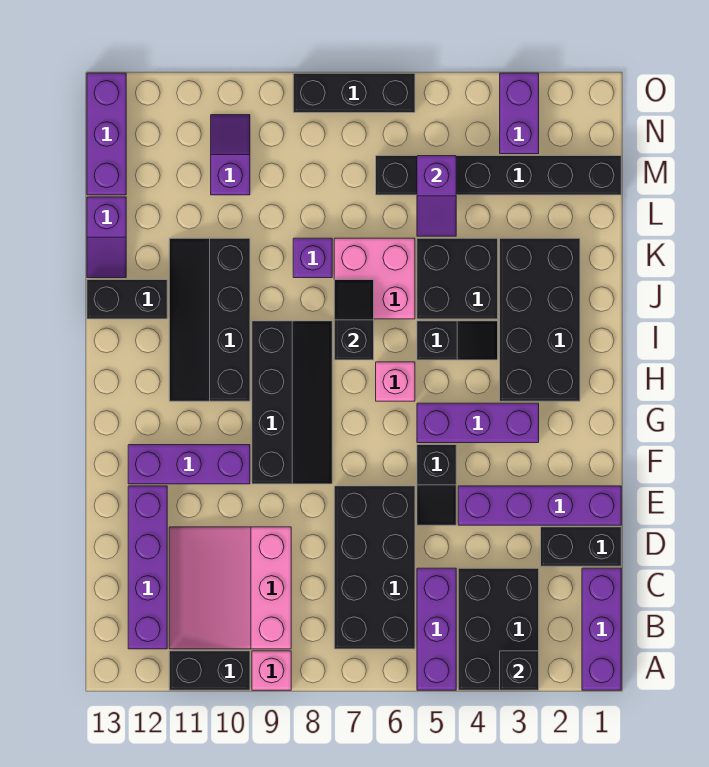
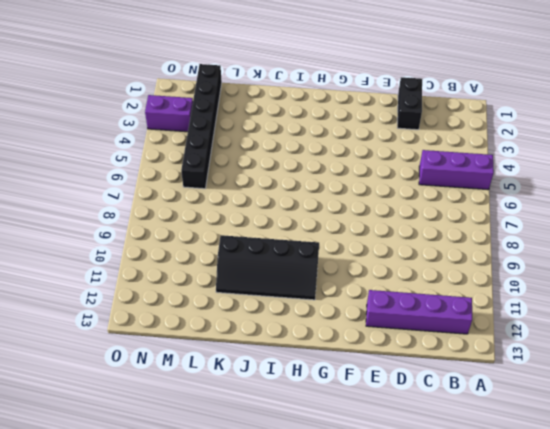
none -> purple 1x3 brick [582,568,621,690]
none -> black 2x3 brick [458,568,539,690]
none -> pink 1x1 brick [252,651,291,690]
none -> black 1x2 brick [169,651,250,690]

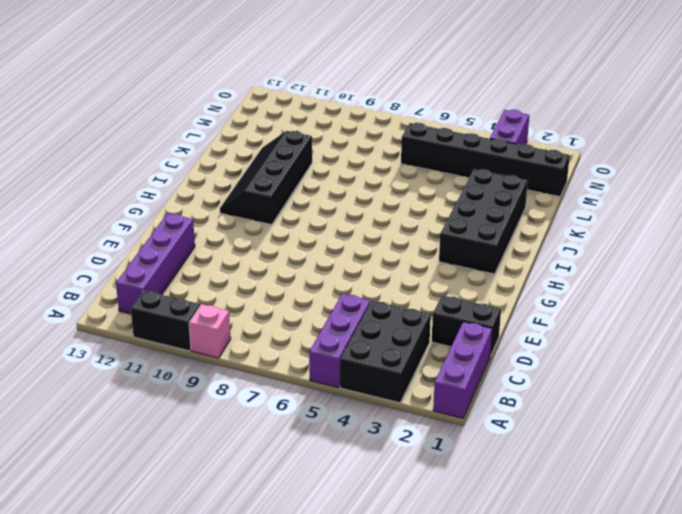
none -> black 2x4 brick [334,486,415,649]
none -> pink 3x3 slope [169,527,291,649]
none -> purple 1x4 brick [458,486,621,525]
none -> black 1x2 slope [417,445,456,525]

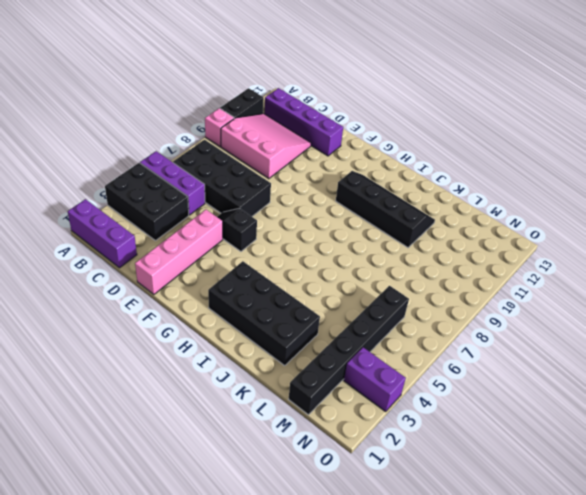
pink 1x4 brick [135,210,223,294] -> purple 1x4 brick [458,486,621,525]
none -> black 1x2 brick [541,527,621,566]
none -> black 2x4 slope [252,321,332,484]
none -> purple 1x3 brick [128,445,250,484]
none -> purple 1x3 brick [417,403,539,443]

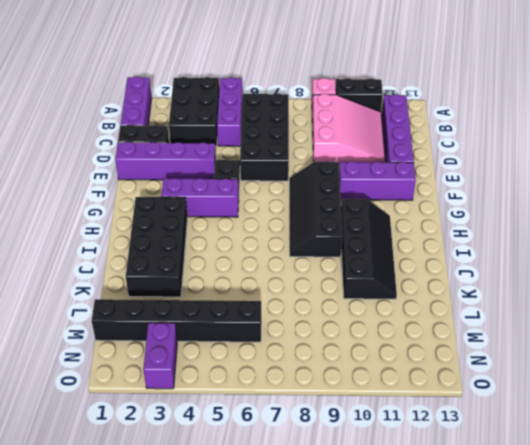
none -> pink 1x1 brick [376,362,415,401]
none -> black 1x2 slope [417,321,498,360]
none -> black 2x2 brick [417,238,498,319]
none -> pink 2x2 brick [334,238,415,319]

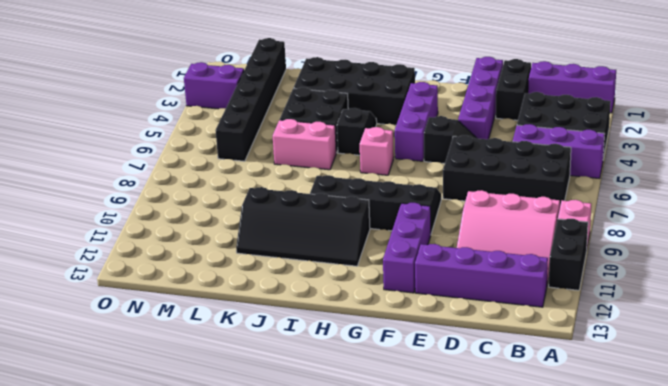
pink 1x2 brick [273,119,336,170] -> pink 2x2 brick [334,238,415,319]
none -> black 1x2 brick [87,280,167,319]
none -> purple 1x1 brick [293,238,332,278]
none -> purple 1x2 slope [87,197,126,278]
none -> purple 1x2 slope [211,115,250,195]

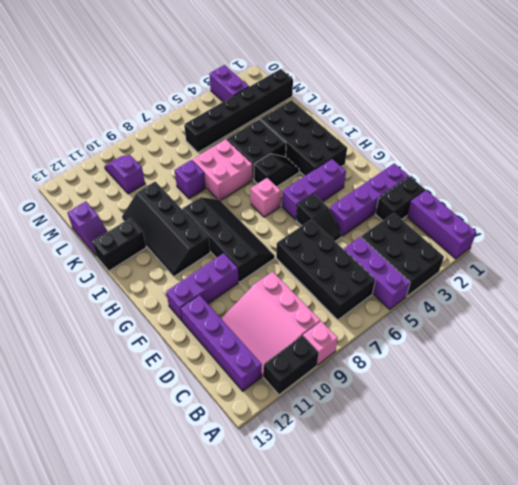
none -> purple 1x3 brick [87,73,126,195]
none -> black 1x3 brick [293,73,415,113]
none -> black 1x1 brick [500,651,539,690]
none -> black 1x2 slope [334,280,374,360]

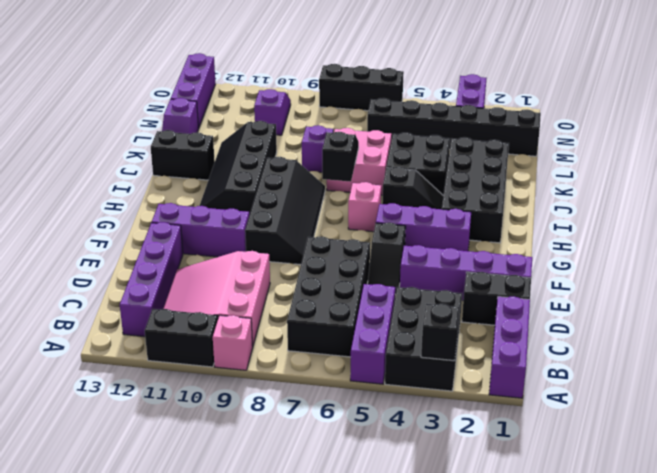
none -> purple 1x2 slope [417,156,456,236]

